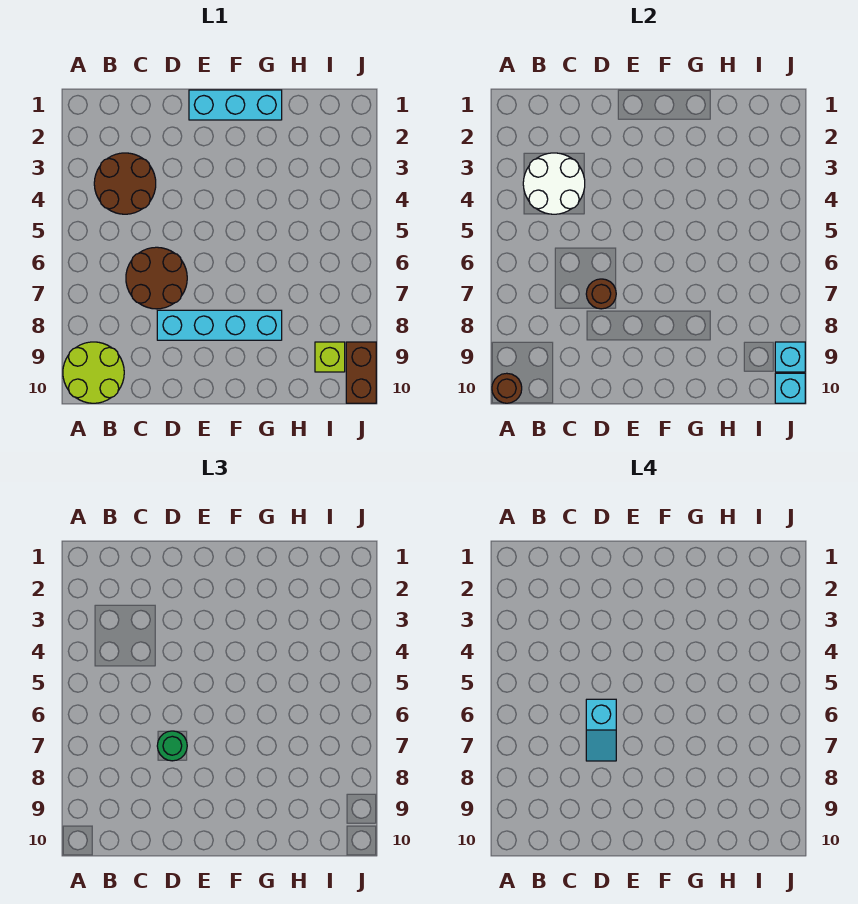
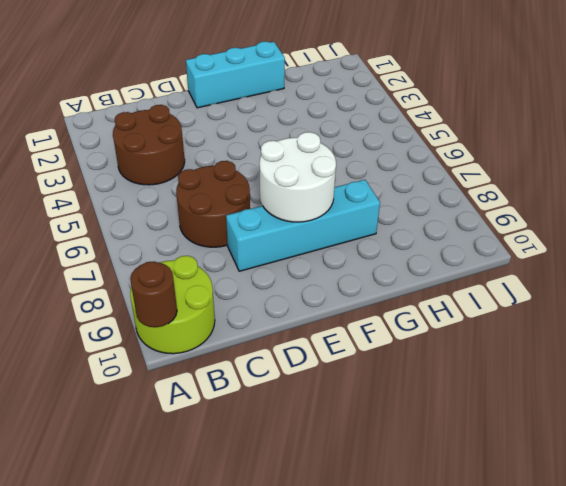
white 2x2 round brick [259,132,336,222] -> white 2x2 round brick moved to [523,153,585,214]
none -> lime 1x1 brick [315,342,345,372]
none -> brown 1x2 brick [346,342,376,403]
none -> brown 1x1 round brick [586,279,616,309]

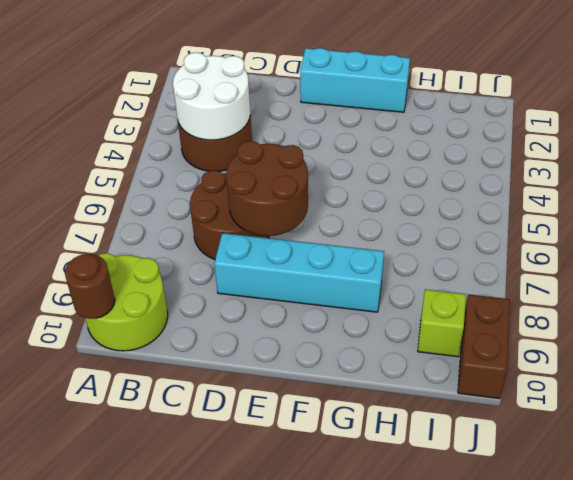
brown 2x2 round brick [226,141,308,236] -> brown 1x1 round brick [586,279,616,309]
none -> cyan 1x1 brick [775,342,805,372]
none -> cyan 1x1 brick [775,373,805,403]
none -> green 1x1 round brick [157,731,187,761]

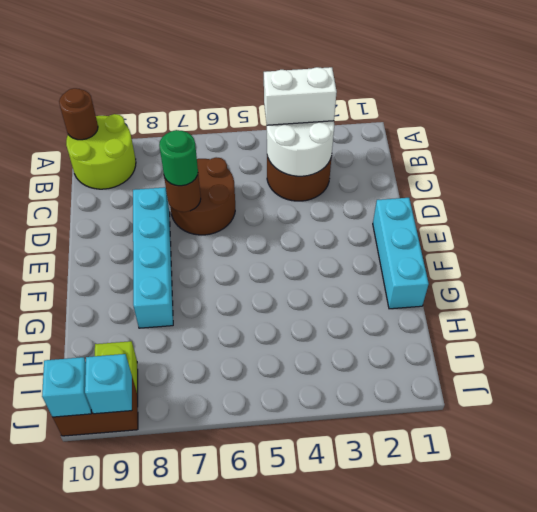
white 1x2 brick [264,67,337,125] -> none
none -> cyan 1x2 slope [586,699,616,761]

